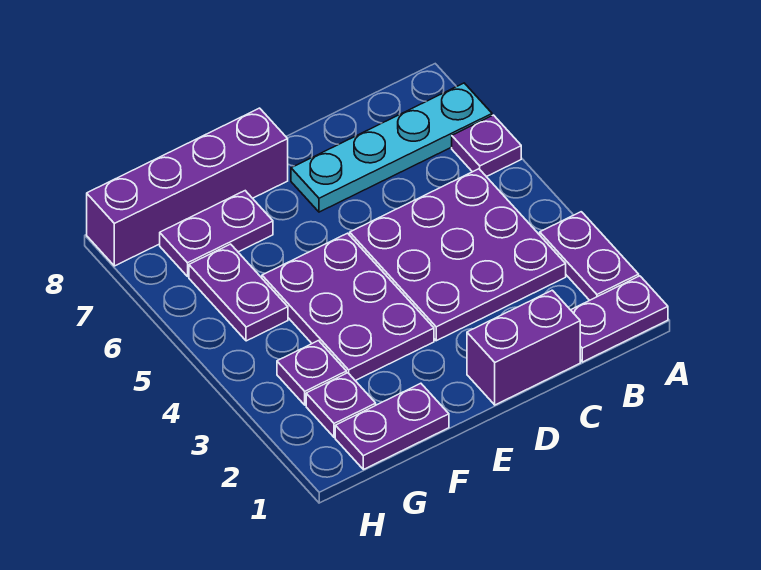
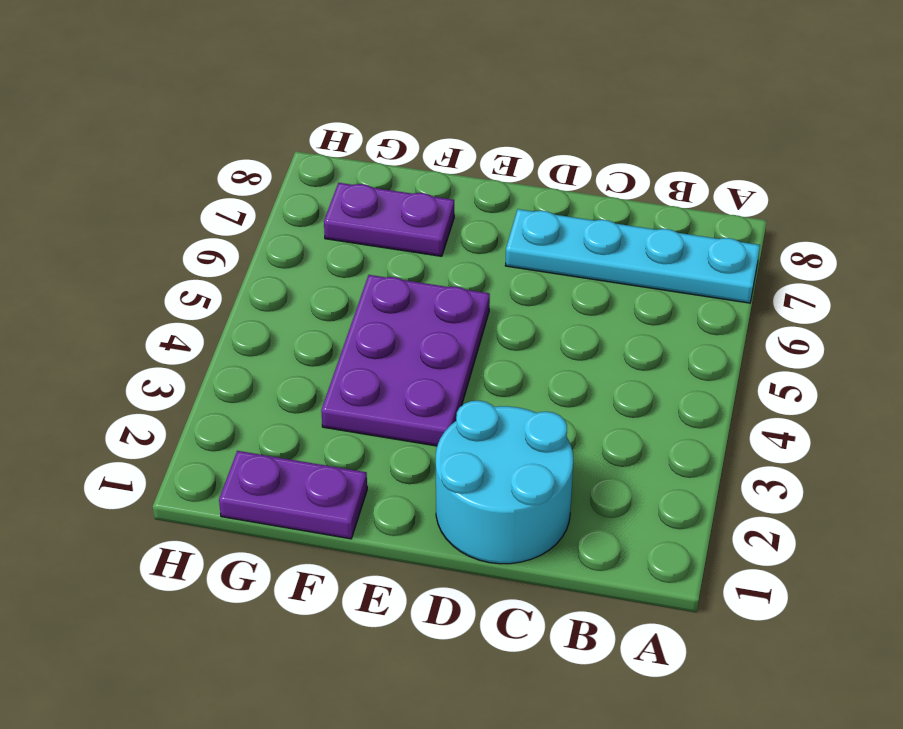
cyan 2x2 round brick [436,401,573,564] -> purple 1x2 brick [467,290,580,405]
none -> purple 1x2 plate [571,276,668,362]
none -> purple 1x2 plate [540,212,639,300]
none -> purple 1x1 plate [452,115,521,177]

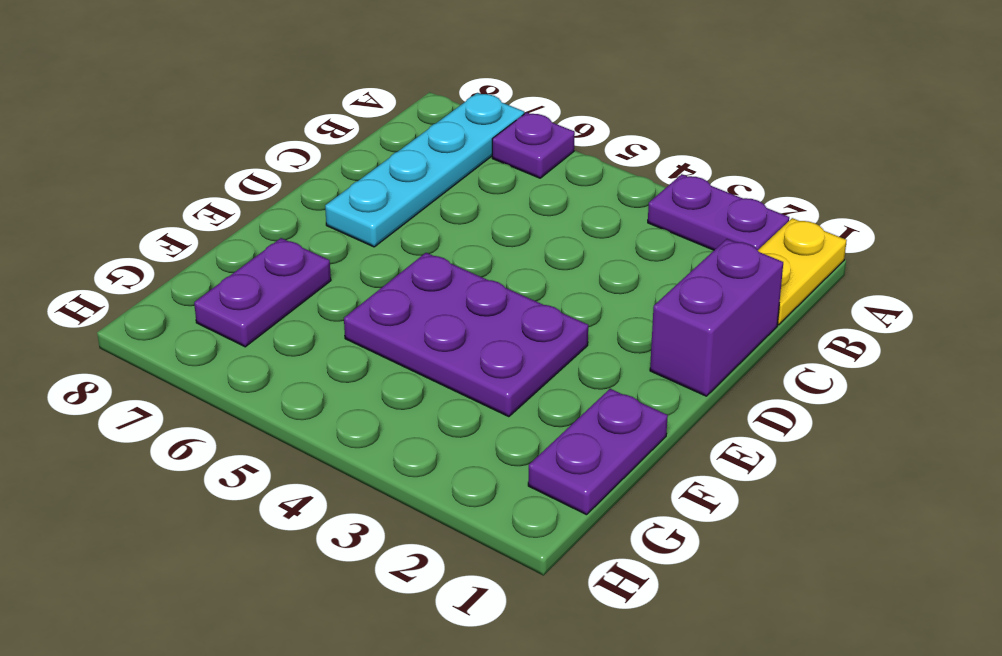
yellow 1x2 plate [758,218,847,325] -> purple 1x2 plate [571,276,668,362]
none -> purple 3x3 plate [350,169,566,341]
none -> purple 1x4 brick [87,108,288,266]
none -> purple 1x1 plate [306,373,376,437]

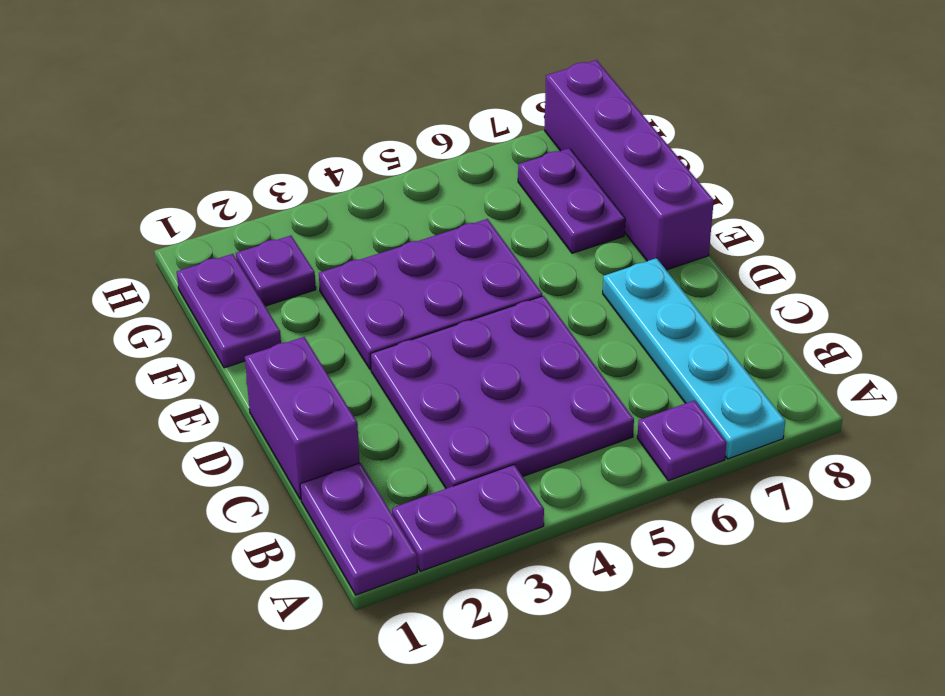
none -> purple 1x1 plate [277,341,346,405]
none -> purple 1x2 plate [189,244,288,341]

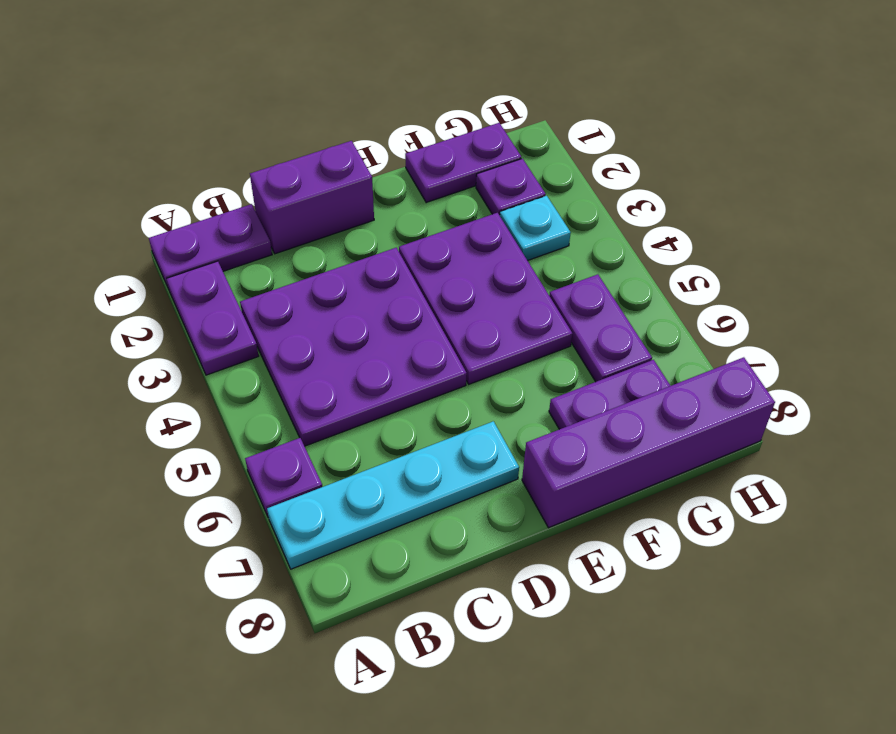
cyan 1x1 plate [500,196,571,261] -> purple 1x1 plate [277,341,346,405]

